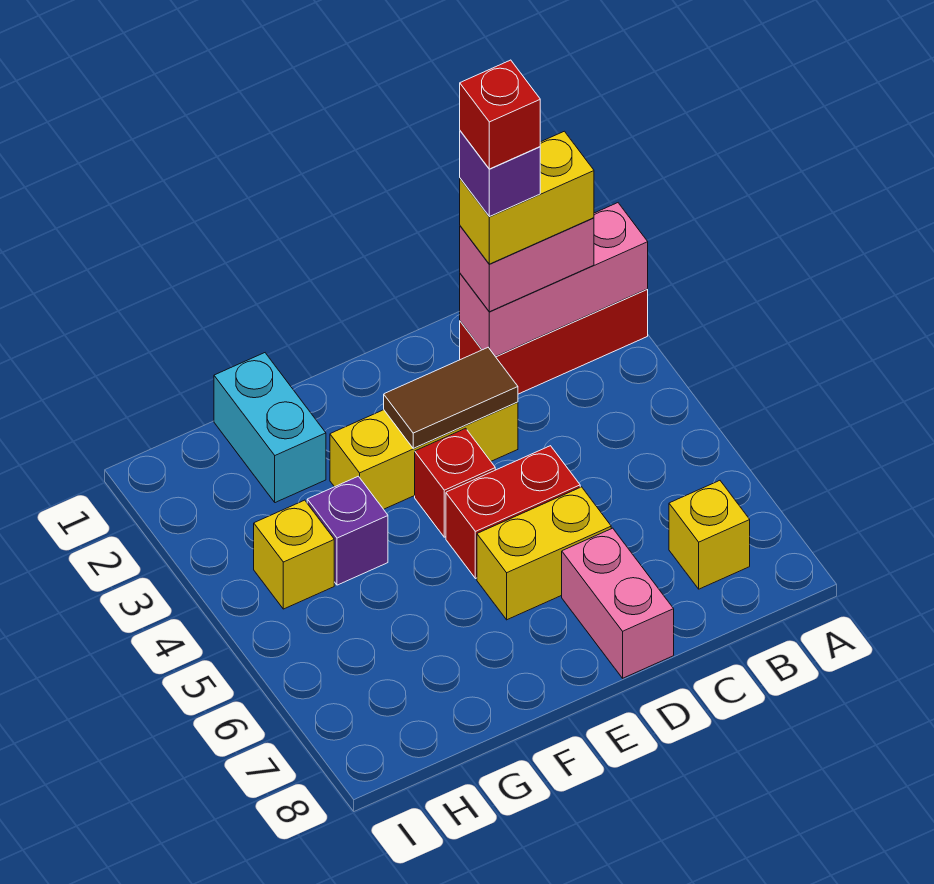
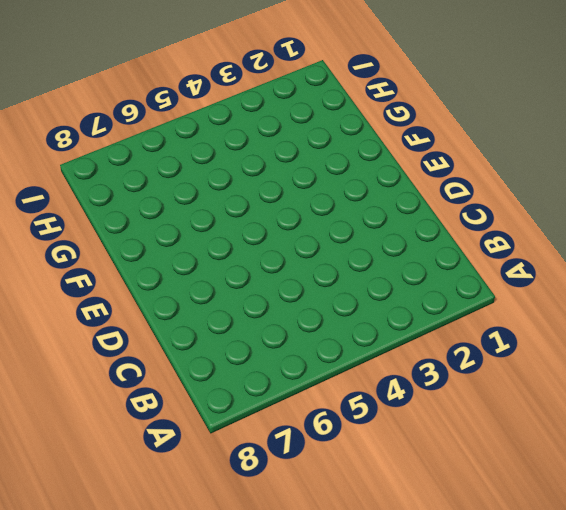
none -> red 1x3 brick [460,289,648,394]
none -> yellow 1x1 brick [669,481,750,589]
none -> yellow 1x3 brick [330,402,518,509]

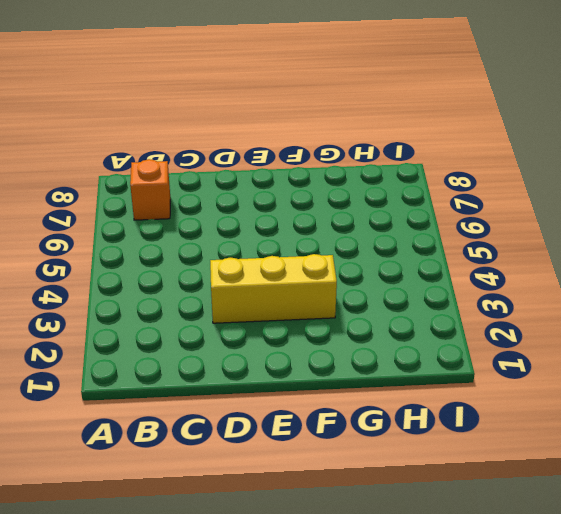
orange 1x1 brick [130,159,170,220] -> yellow 1x1 brick [669,481,750,589]
none -> red 1x3 brick [460,289,648,394]
none -> red 1x2 brick [446,446,580,579]
none -> yellow 1x2 brick [477,487,611,620]

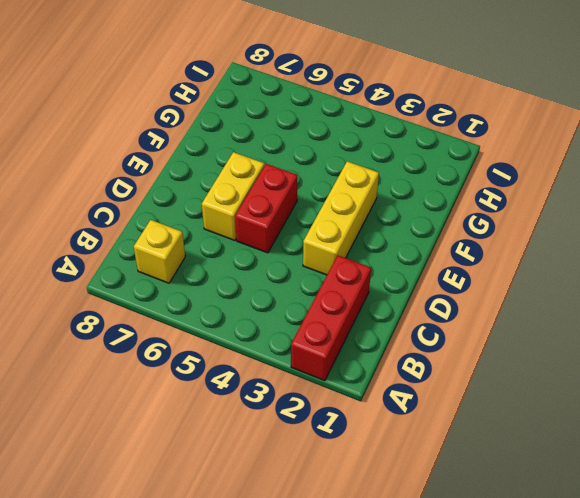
none -> pink 1x2 brick [562,528,674,678]
none -> red 1x1 brick [415,428,495,537]
none -> cyan 1x2 brick [214,353,326,503]

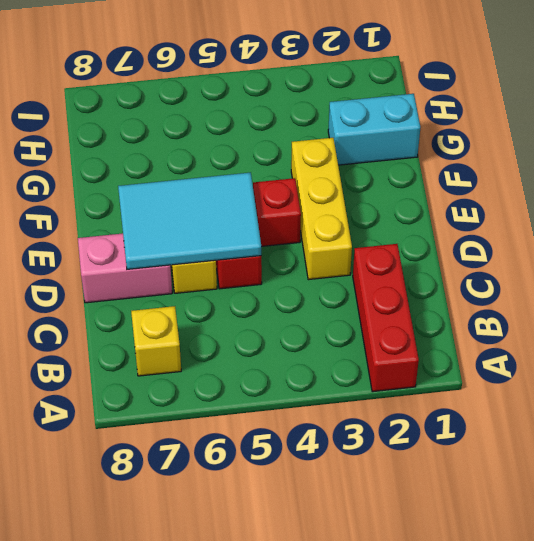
cyan 2x3 tile [118,173,261,269] -> none
none -> purple 1x1 brick [307,476,388,585]
none -> yellow 1x1 brick [254,500,334,609]
none -> pink 1x3 brick [460,203,648,357]

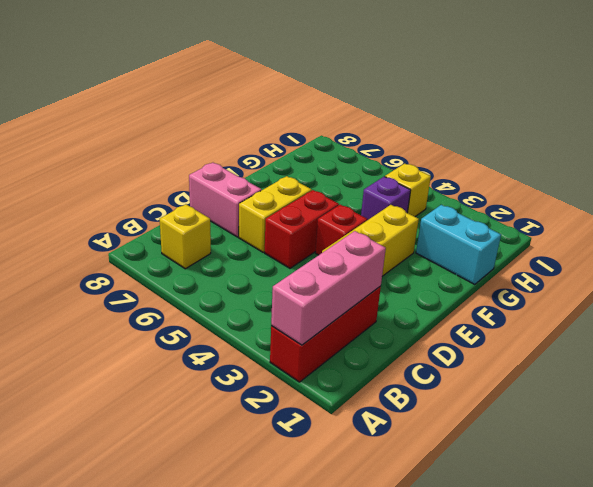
none -> brown 1x2 tile [384,348,518,449]
none -> pink 1x2 brick [460,218,594,312]
none -> yellow 1x2 brick [460,131,594,264]

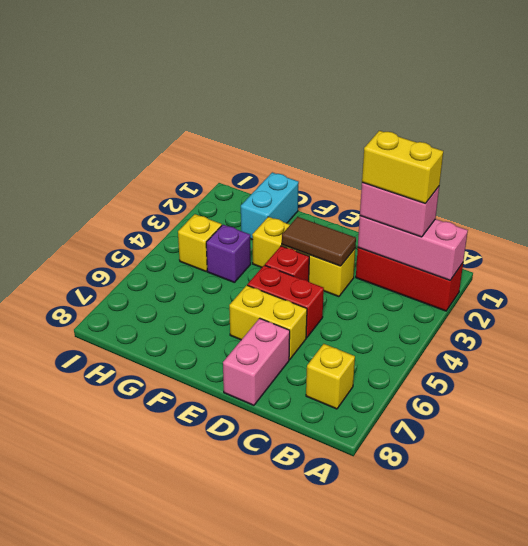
none -> purple 1x1 brick [460,131,540,217]
none -> red 1x1 brick [460,60,540,169]

